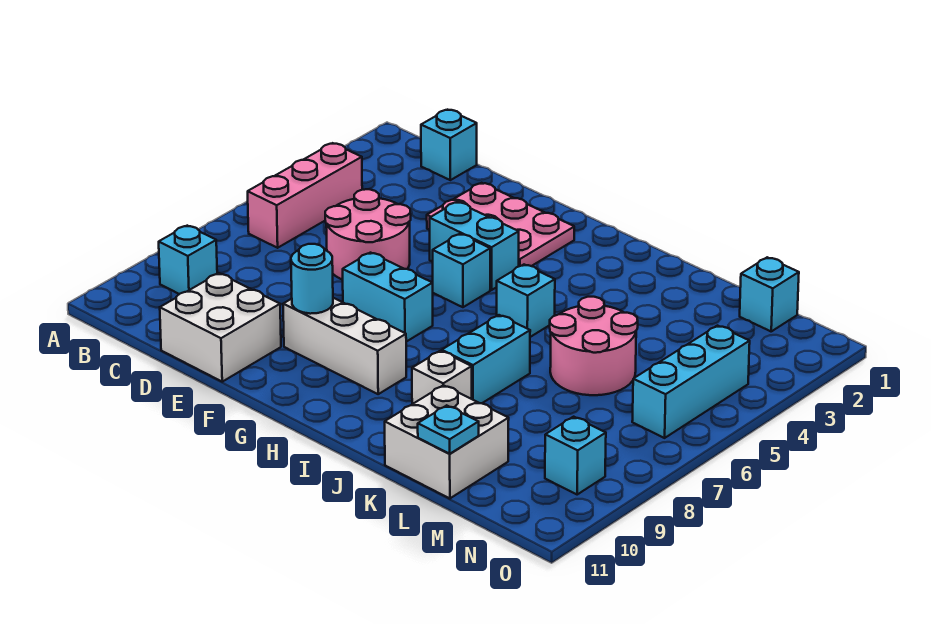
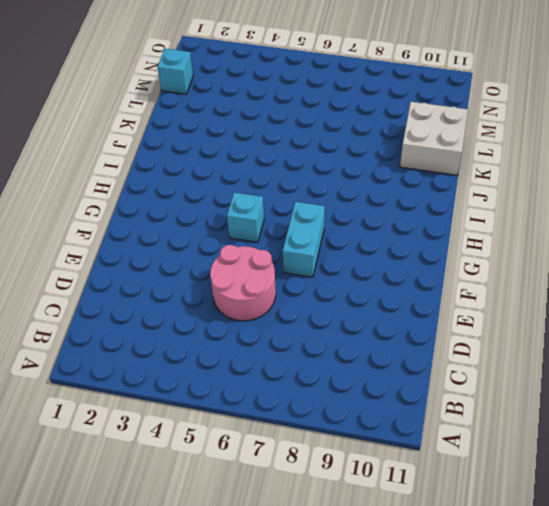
none -> pink 1x3 brick [248,143,362,248]
none -> cyan 1x1 brick [159,226,217,294]
none -> cyan 1x1 brick [421,110,477,180]

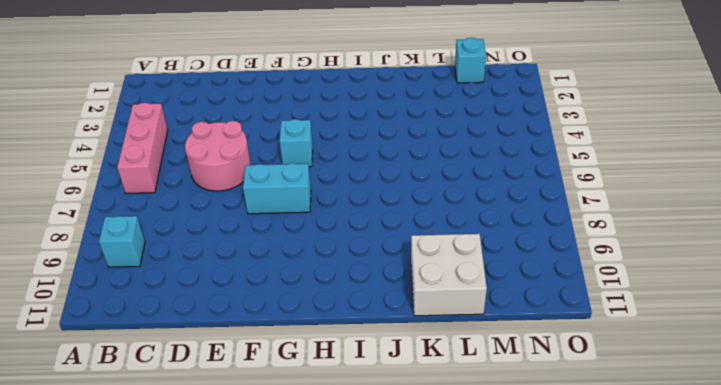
none -> cyan 1x1 brick [421,110,477,180]
none -> white 2x2 brick [160,273,281,382]
none -> pink 2x3 plate [427,183,574,266]

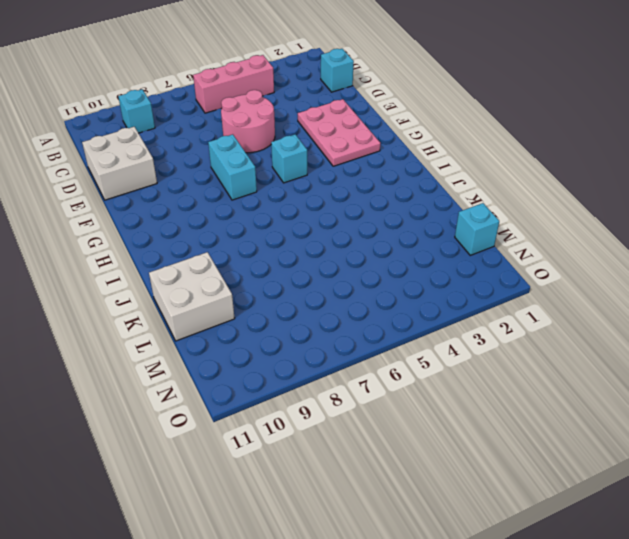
none -> cyan 1x2 brick [430,202,519,290]
none -> white 1x3 brick [283,298,406,394]
none -> cyan 1x1 brick [497,265,555,337]

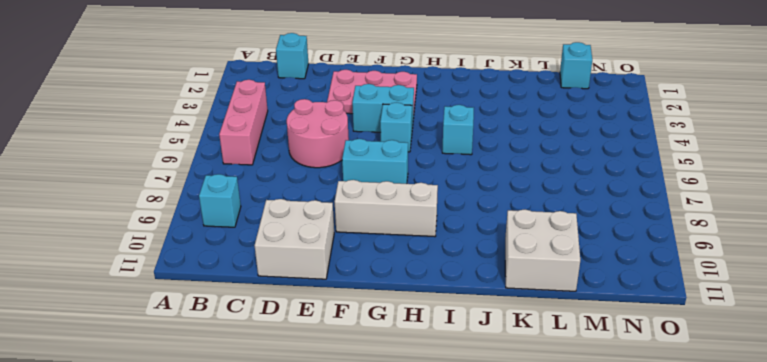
none -> cyan 1x2 brick [442,315,530,403]
none -> white 1x1 brick [412,351,472,404]
none -> pink 2x2 round brick [550,297,638,395]

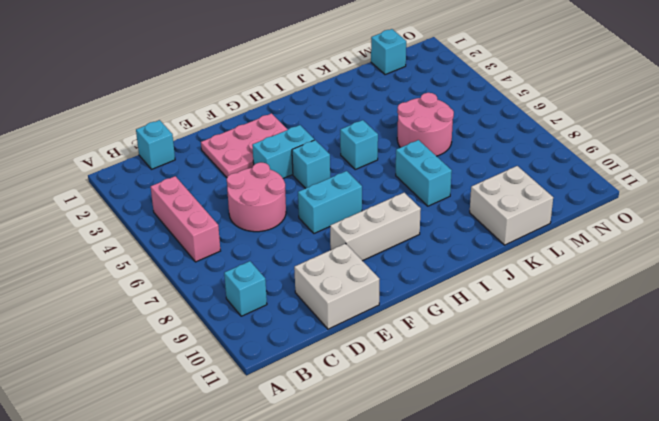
none -> white 1x1 brick [412,351,472,404]
none -> cyan 1x3 brick [632,326,750,438]
none -> cyan 1x1 brick [545,417,606,494]

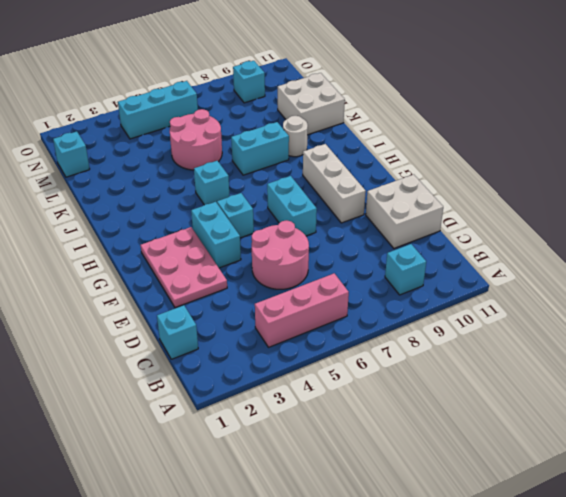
white 1x1 round brick [283,116,308,157] -> white 1x1 brick [412,351,472,404]
none -> cyan 1x1 round brick [291,244,333,314]
none -> cyan 1x1 plate [418,405,479,454]

